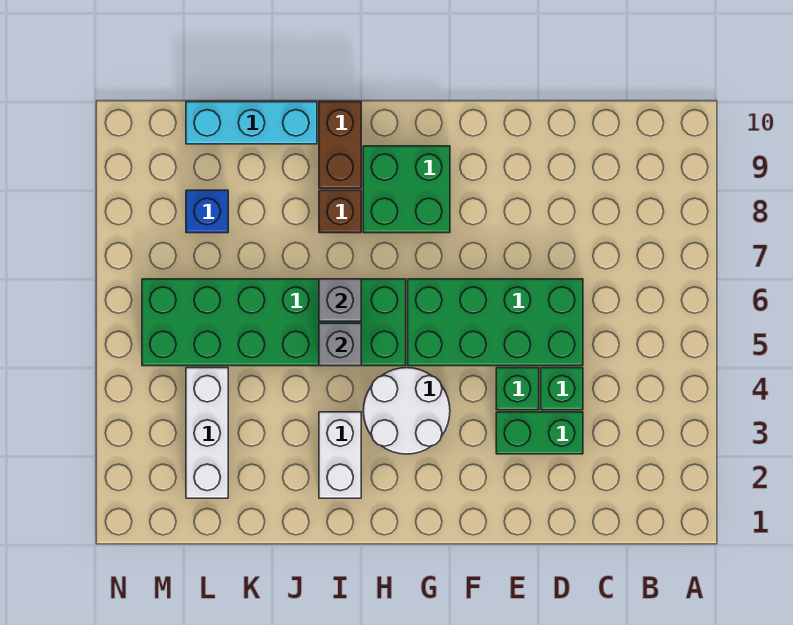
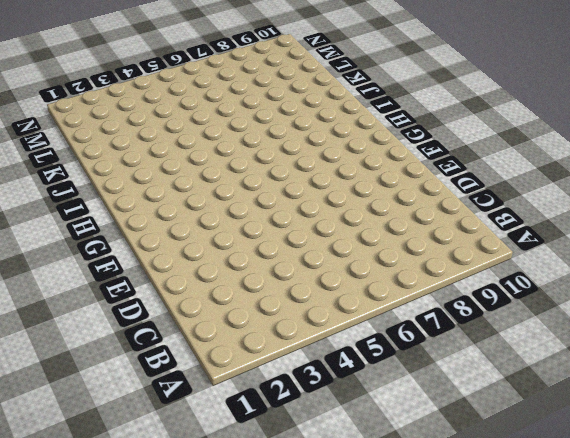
none -> green 1x2 brick [496,412,583,454]
none -> green 1x1 brick [541,368,583,410]
none -> green 2x4 brick [408,279,583,366]

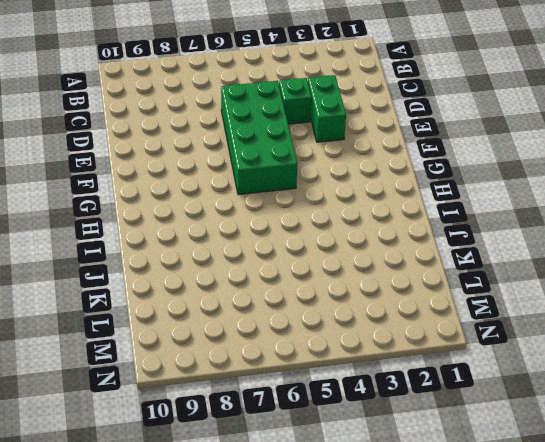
none -> green 1x1 brick [496,368,539,410]
none -> white 2x2 round brick [363,368,450,454]
none -> green 2x2 brick [363,146,450,233]

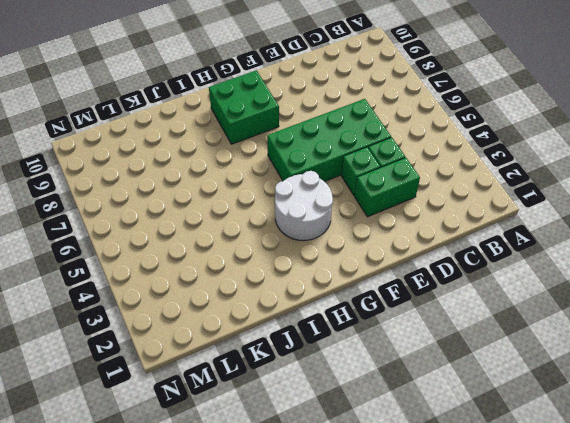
none -> green 2x6 brick [142,279,406,366]
none -> white 1x2 brick [319,412,361,498]
none -> brown 1x1 brick [319,190,361,233]

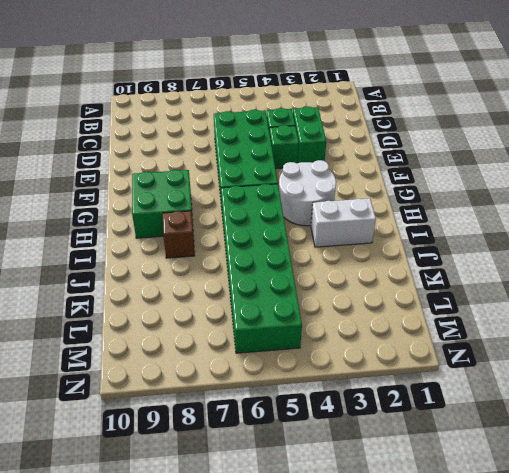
none -> brown 1x2 brick [319,102,361,188]
none -> cyan 1x3 brick [186,102,317,144]
none -> white 1x3 brick [186,368,228,498]

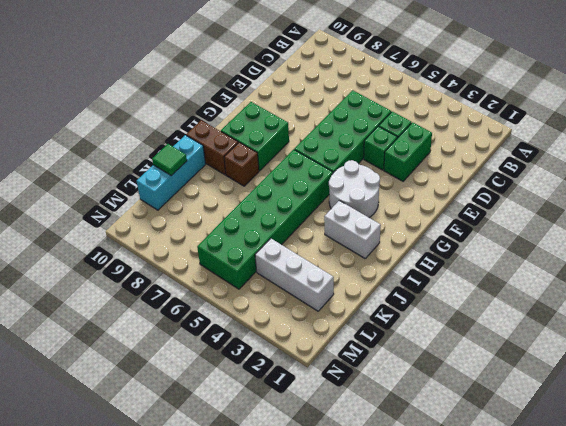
green 1x1 tile [152,144,187,176] -> none
none -> blue 1x1 brick [186,190,228,233]
none -> grey 1x1 brick [319,323,361,366]
none -> grey 1x1 brick [319,279,361,321]

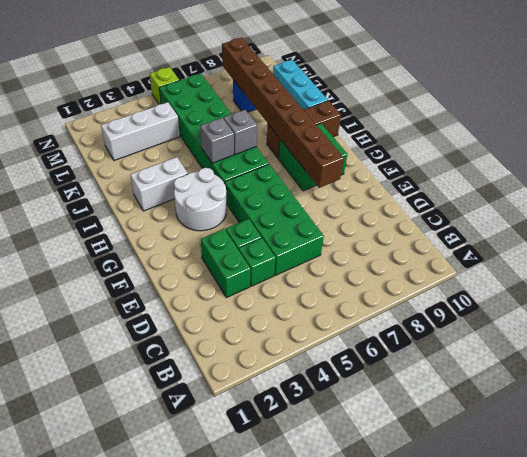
brown 1x8 brick [222,37,344,188] -> none
lime 1x1 brick [150,67,179,104] -> none

